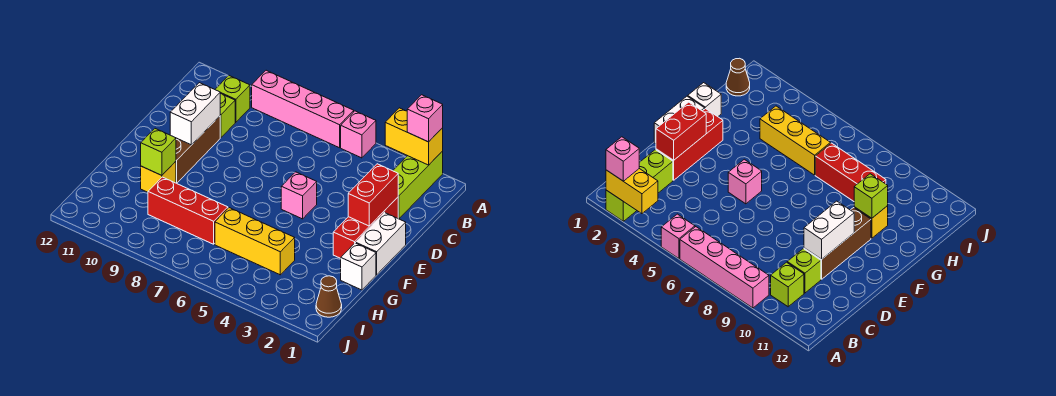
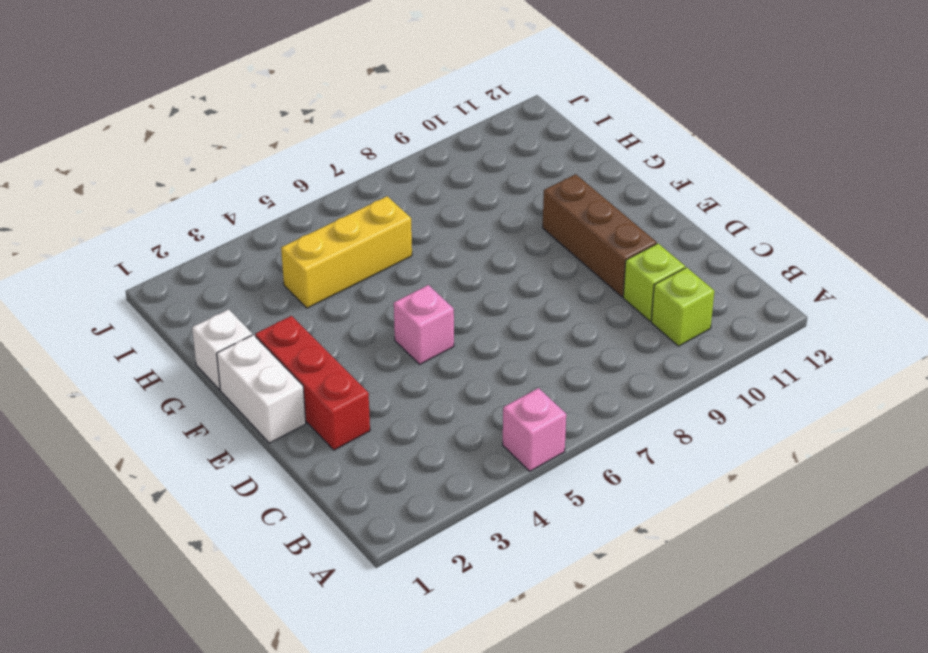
none -> lime 1x3 brick [393,151,443,219]
none -> pink 1x4 brick [252,70,354,148]
none -> yellow 1x1 brick [141,161,176,192]

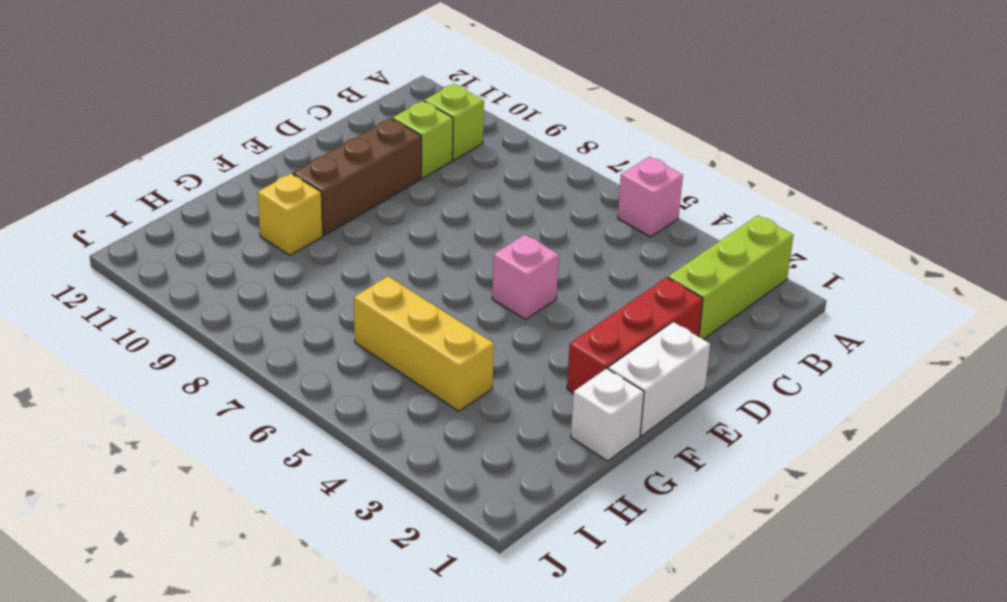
none -> pink 1x4 brick [252,70,354,148]
none -> red 1x3 brick [148,177,228,244]
none -> brown 1x1 cone [316,276,342,317]

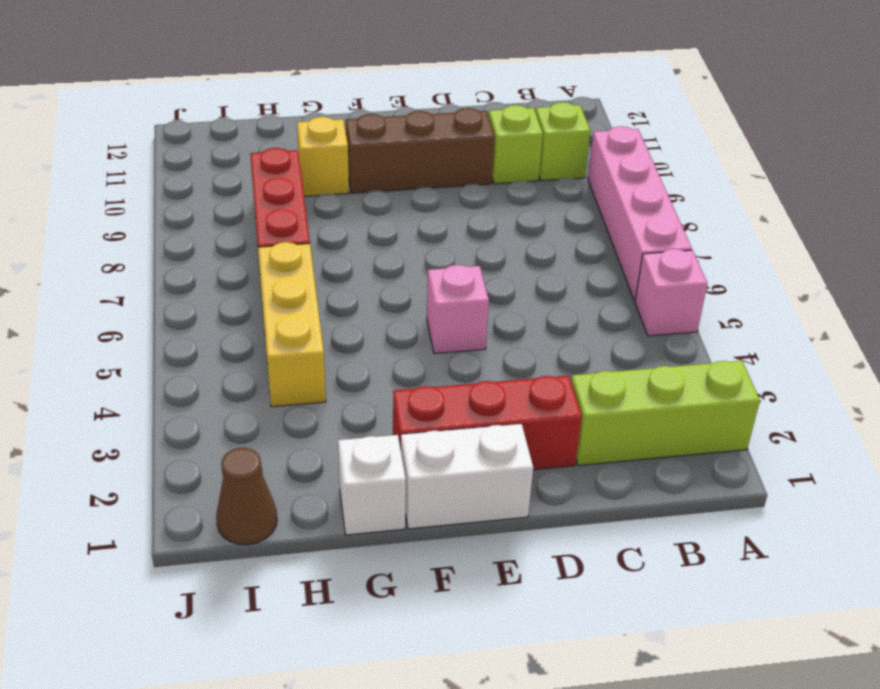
none -> yellow 1x2 brick [385,108,443,165]
none -> red 1x2 brick [348,164,398,226]
none -> white 1x2 brick [170,83,220,145]

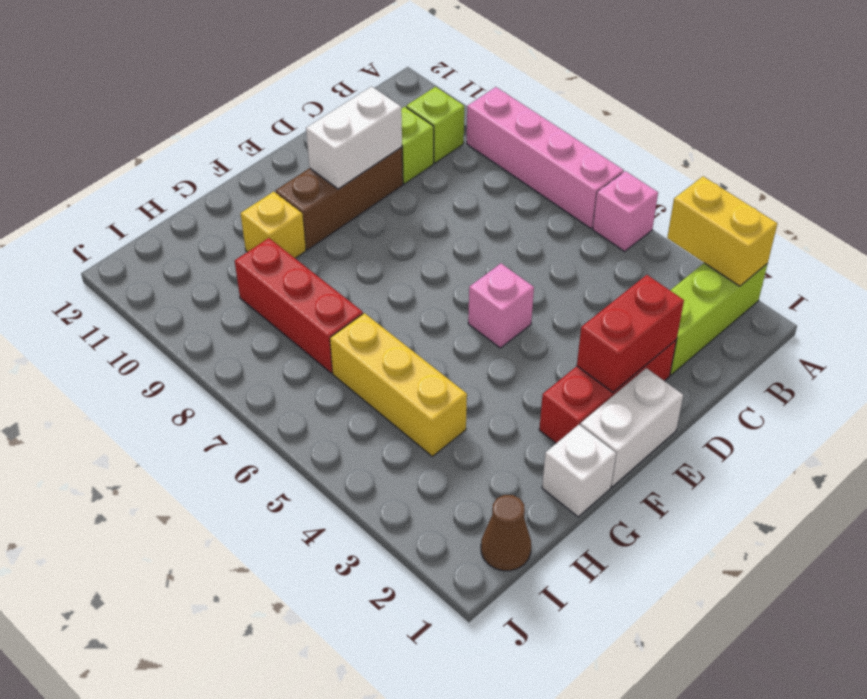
none -> lime 1x1 brick [141,129,176,175]
none -> pink 1x1 brick [407,95,443,142]

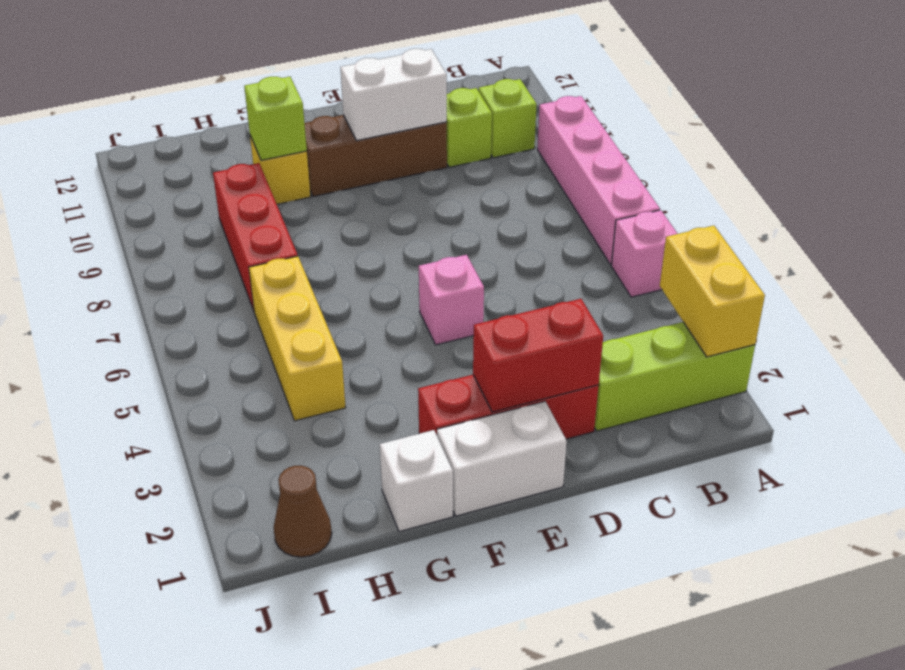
none -> pink 1x1 brick [407,95,443,142]

